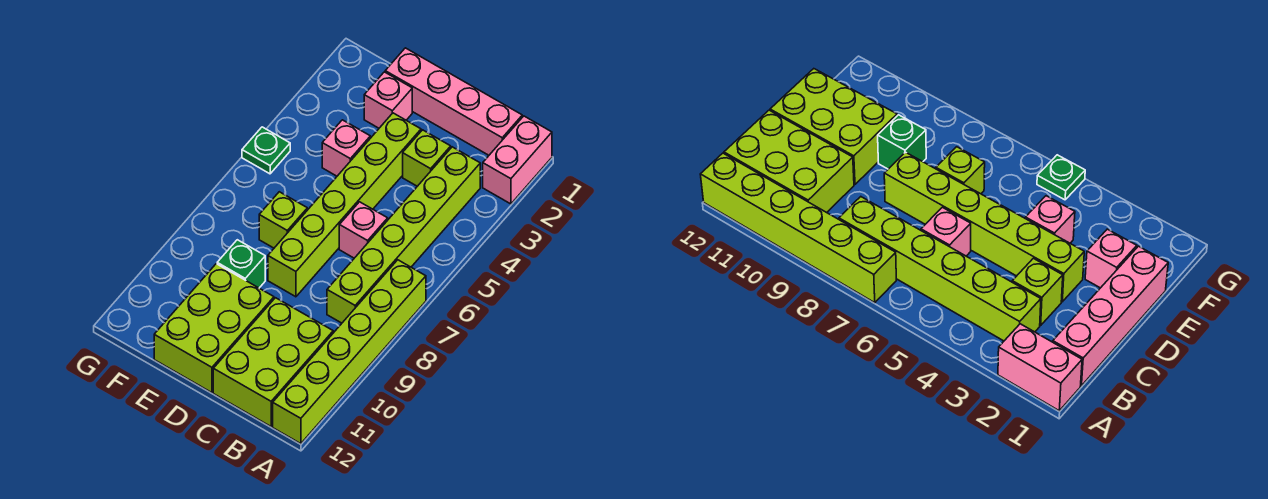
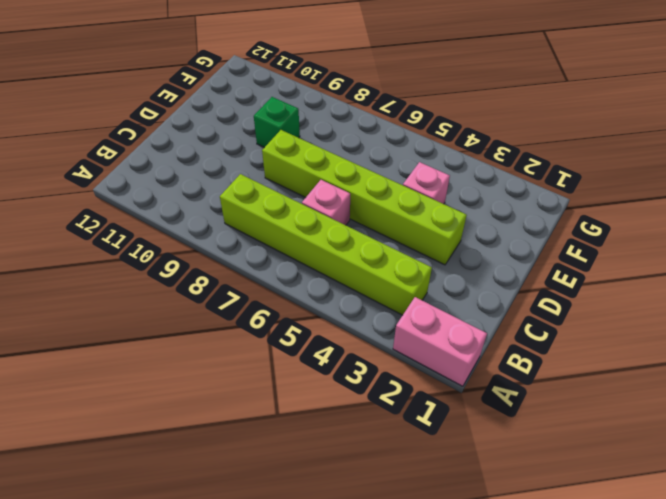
none -> lime 1x6 brick [273,260,426,444]
none -> pink 1x4 brick [385,48,522,155]
none -> lime 2x3 brick [213,298,333,426]

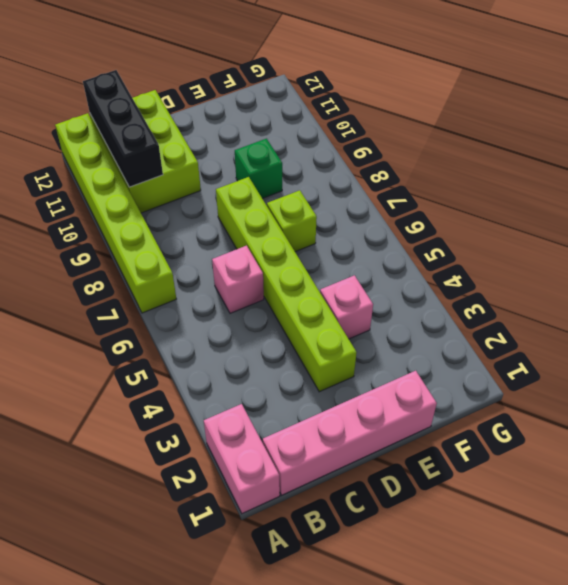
black 1x3 brick [83,70,163,187] -> none
none -> lime 1x6 brick [327,147,480,323]
none -> lime 1x1 brick [403,130,451,186]
none -> lime 2x3 brick [154,264,274,393]

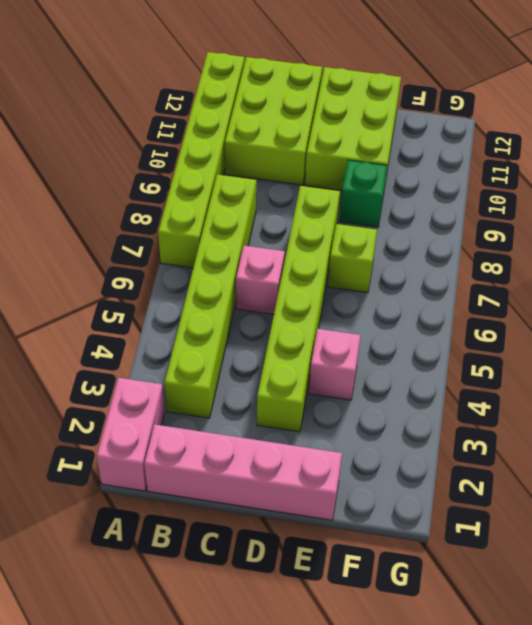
none -> lime 1x1 brick [403,130,451,186]
none -> pink 1x1 brick [364,72,412,128]
none -> green 1x1 plate [242,127,290,174]

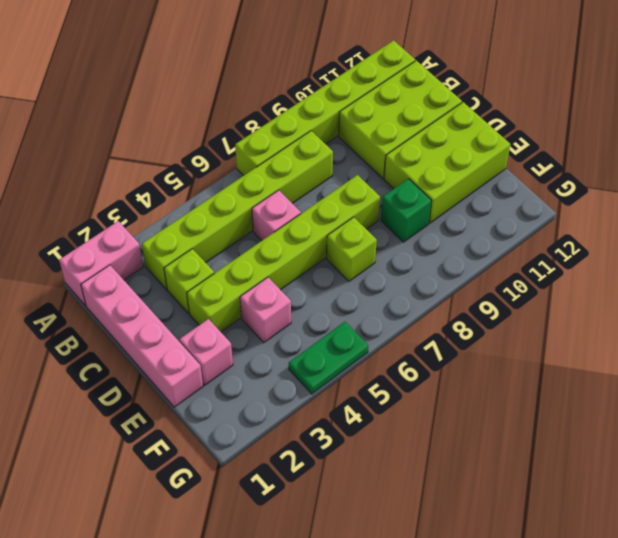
green 1x2 plate [289,322,368,394] -> green 1x1 plate [242,127,290,174]

